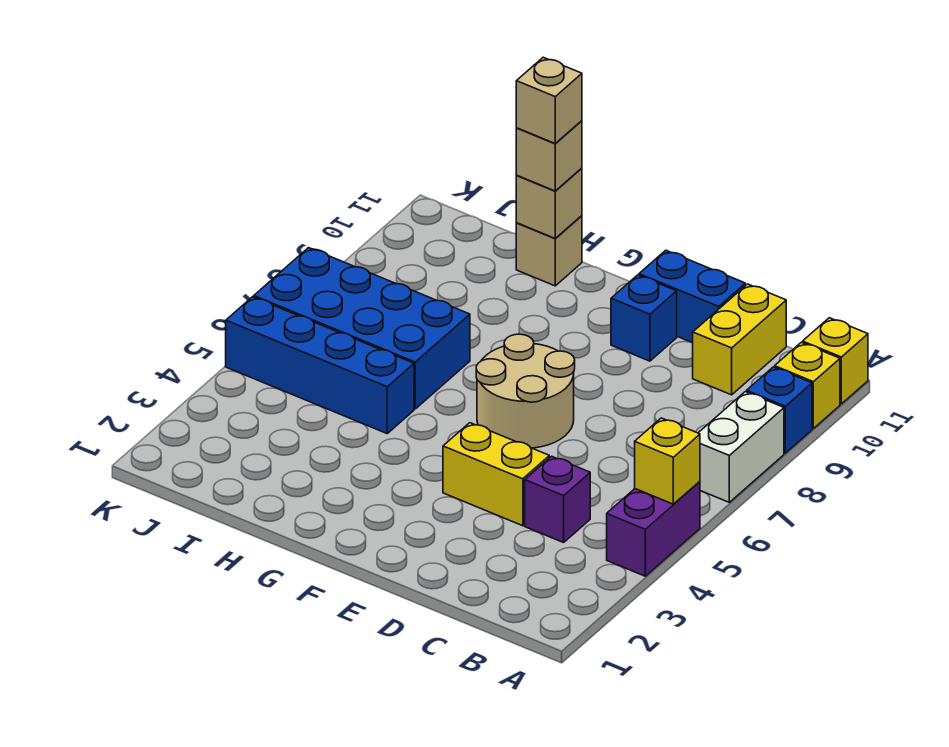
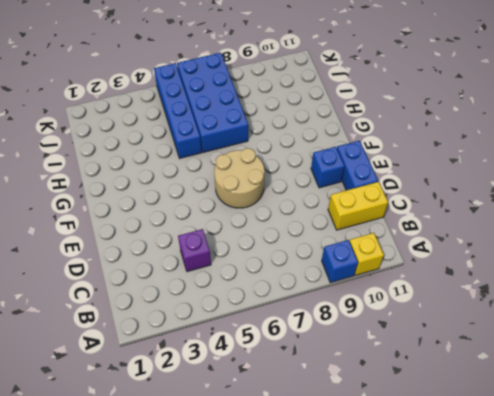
none -> purple 1x2 brick [607,481,700,576]
none -> white 1x2 brick [699,392,784,502]
none -> yellow 1x1 brick [803,318,868,404]

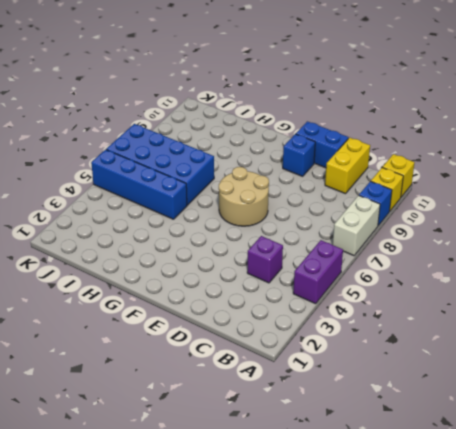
none -> yellow 1x2 brick [443,423,549,526]
none -> tan 1x1 brick [516,216,582,286]
none -> yellow 1x1 brick [635,418,700,504]

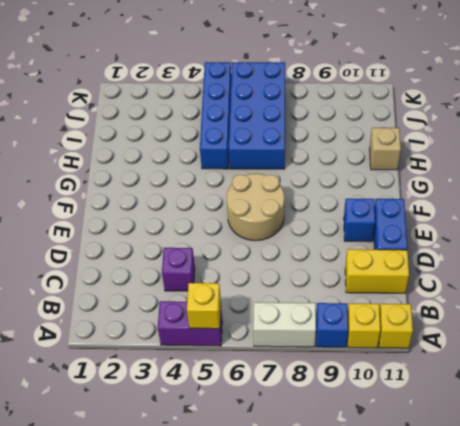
none -> yellow 1x2 brick [443,423,549,526]
none -> tan 1x1 brick [516,168,582,239]
none -> tan 1x1 brick [516,121,582,191]

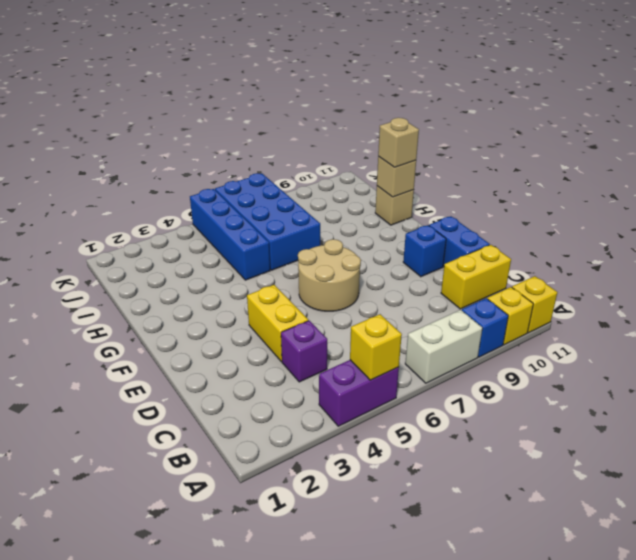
none -> tan 1x1 brick [516,57,582,144]

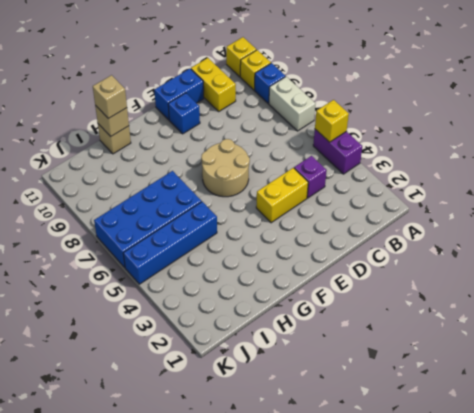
none -> tan 1x1 brick [516,57,582,144]

